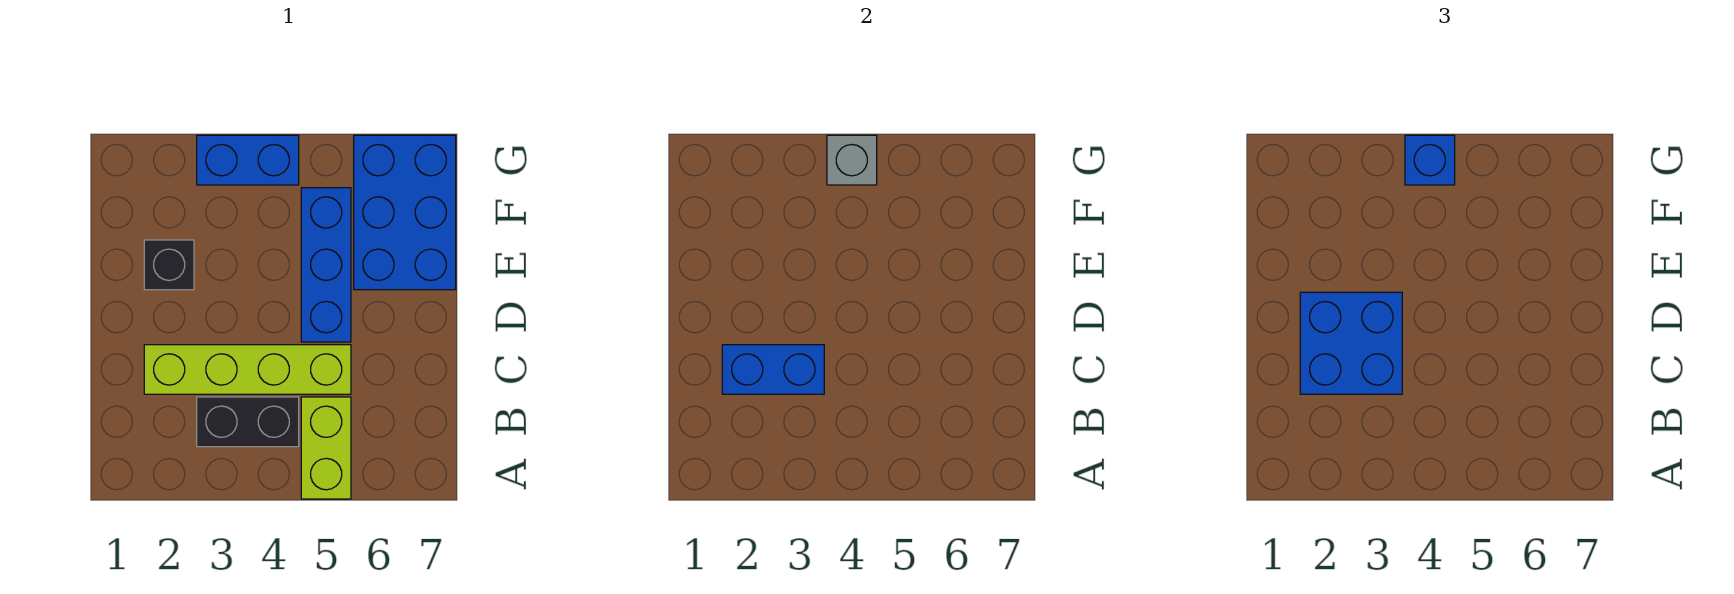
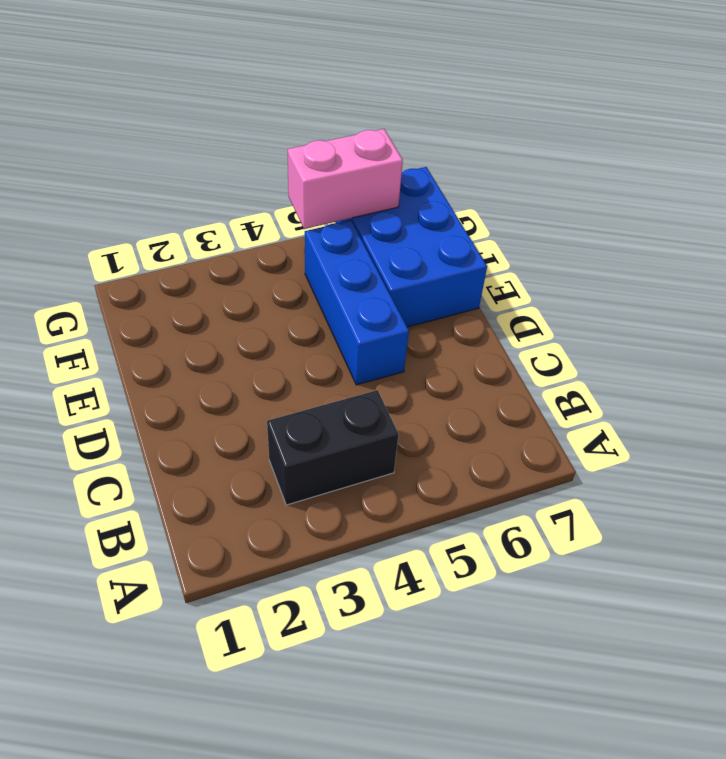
pink 1x2 brick [288,129,403,229] -> none
none -> lime 1x2 brick [301,397,351,499]
none -> lime 1x4 brick [144,345,351,394]

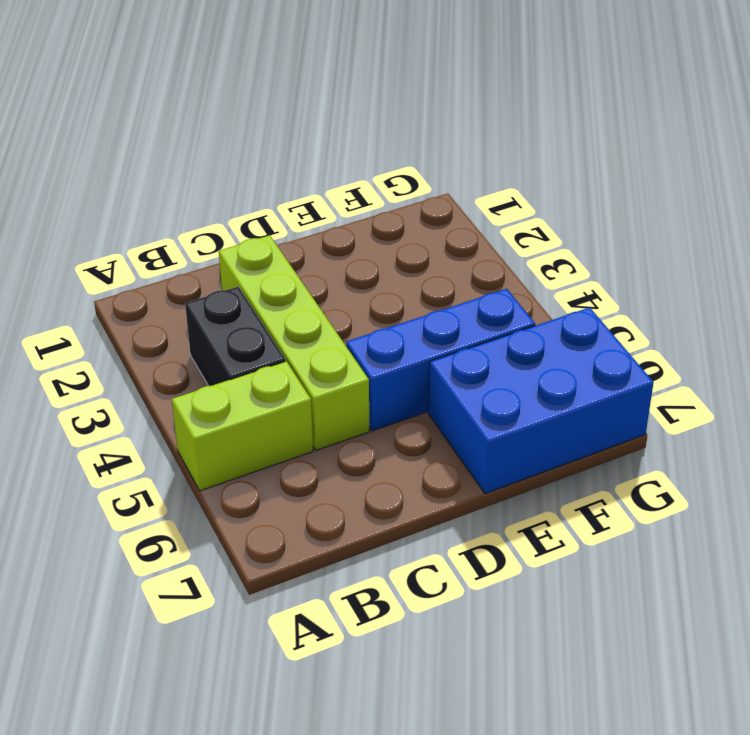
none -> black 1x1 brick [144,240,194,290]
none -> blue 1x2 brick [197,135,299,185]

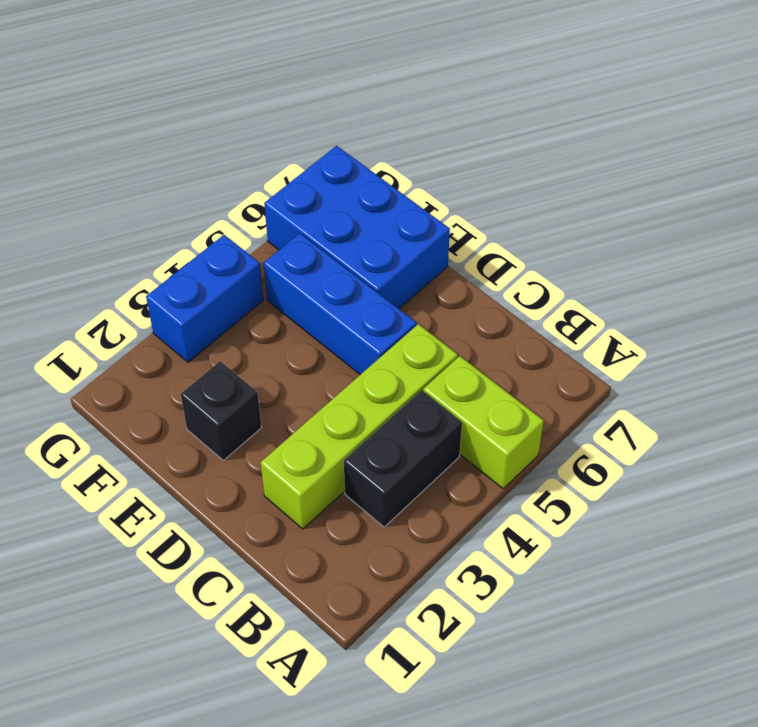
none -> blue 1x2 brick [722,345,824,394]
none -> grey 1x1 brick [827,135,877,185]

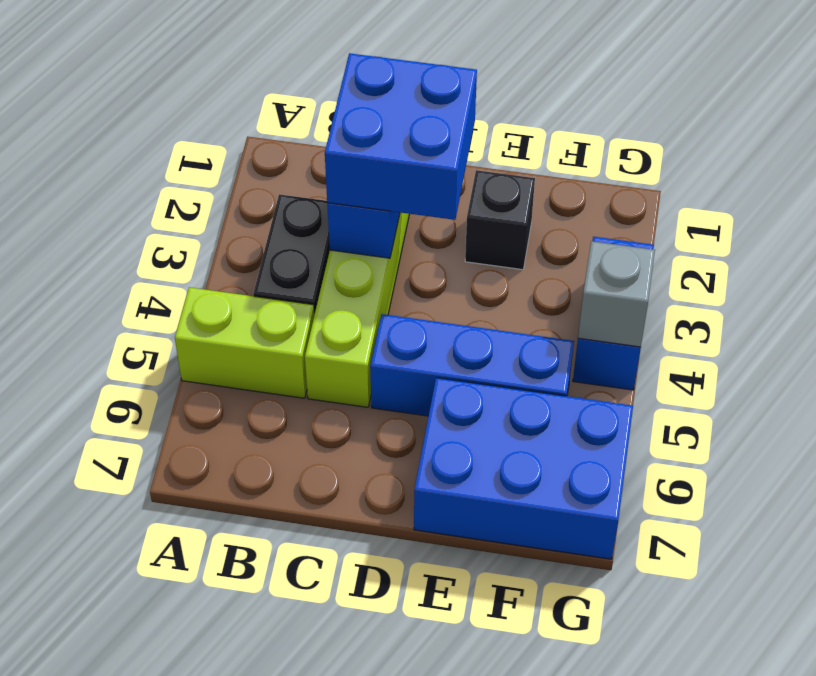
none -> blue 1x1 brick [1405,135,1455,185]

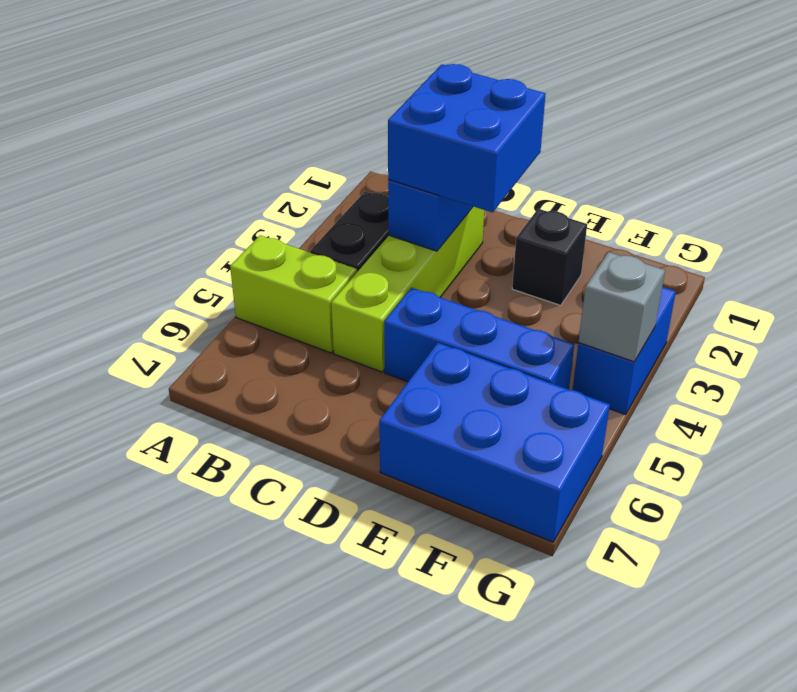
none -> blue 1x1 brick [1405,135,1455,185]

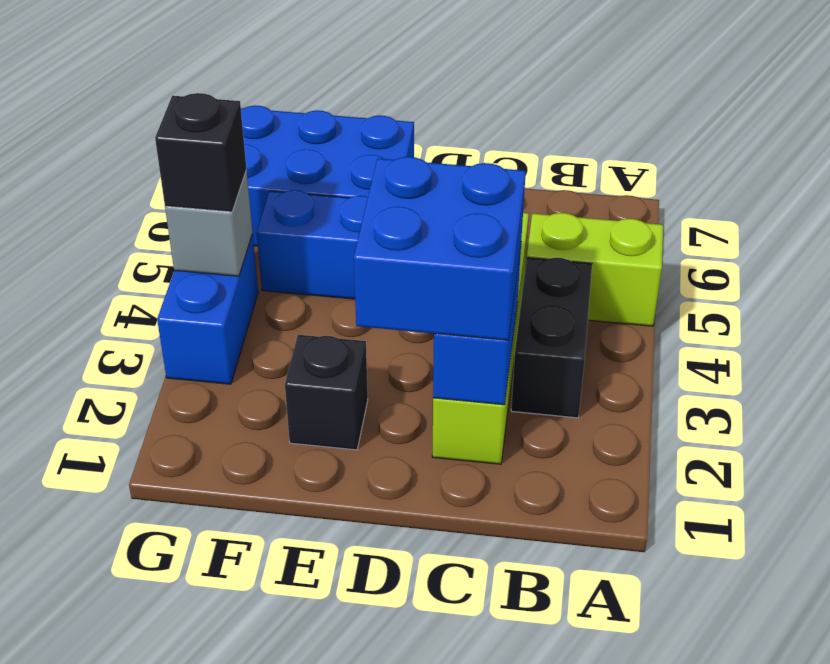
black 1x1 brick [155,93,246,212] -> blue 1x1 brick [1405,135,1455,185]

